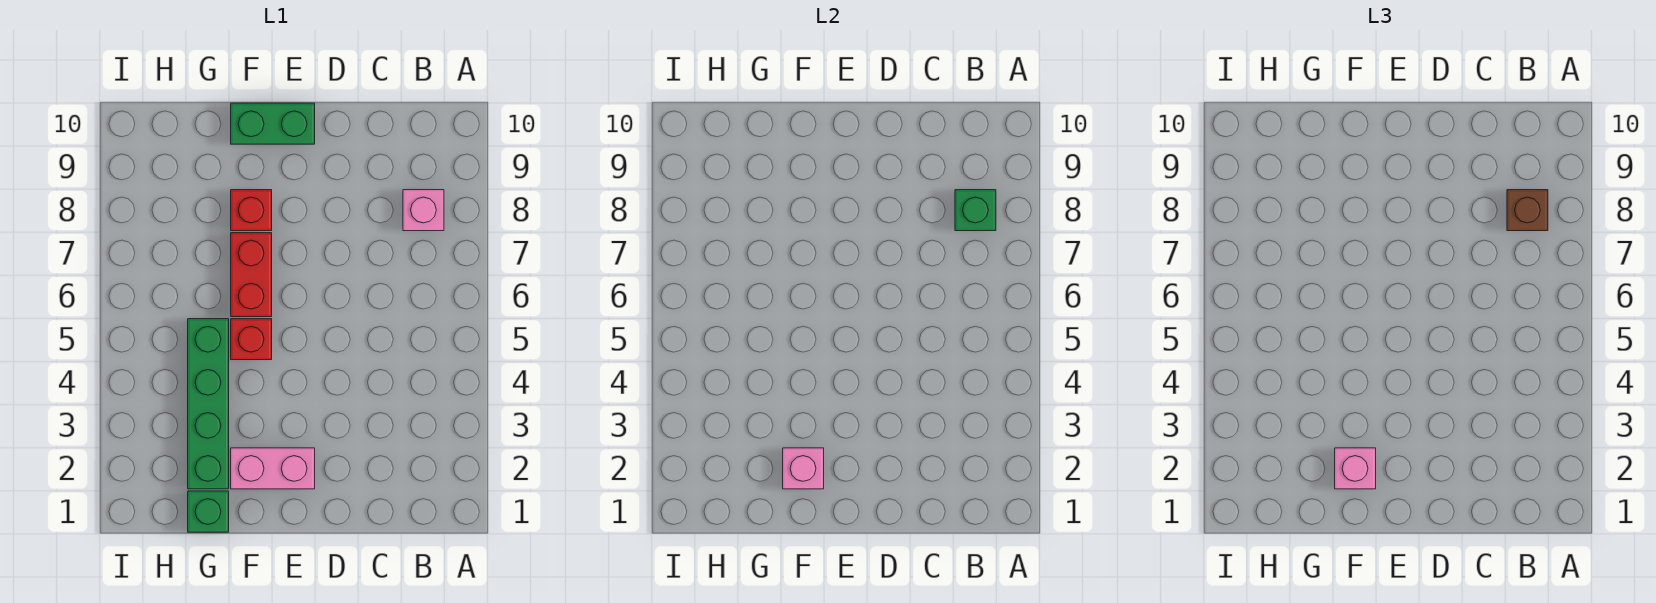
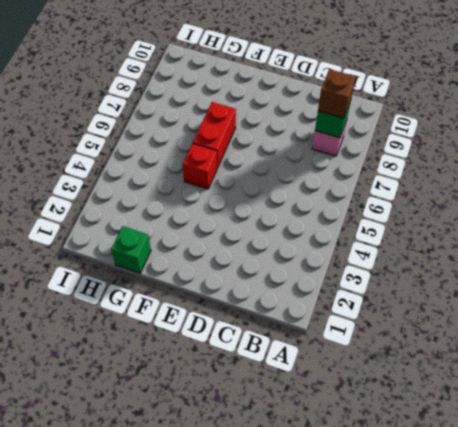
none -> pink 1x2 brick [231,448,315,489]
none -> green 1x2 brick [231,103,315,144]
none -> red 1x1 brick [231,190,272,231]

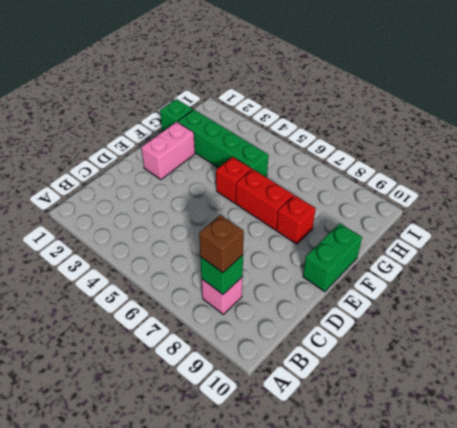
none -> pink 1x1 brick [783,448,824,489]
none -> pink 1x1 brick [1335,448,1376,489]

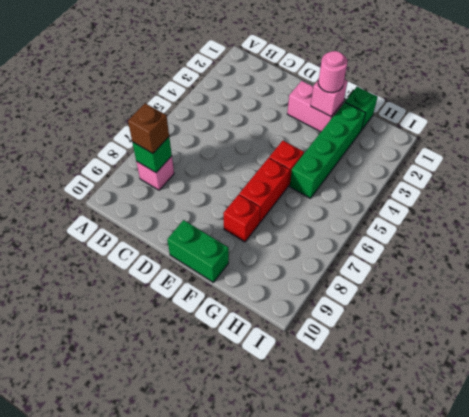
pink 1x1 round brick [318,51,348,93] -> pink 1x1 brick [1335,448,1376,489]

